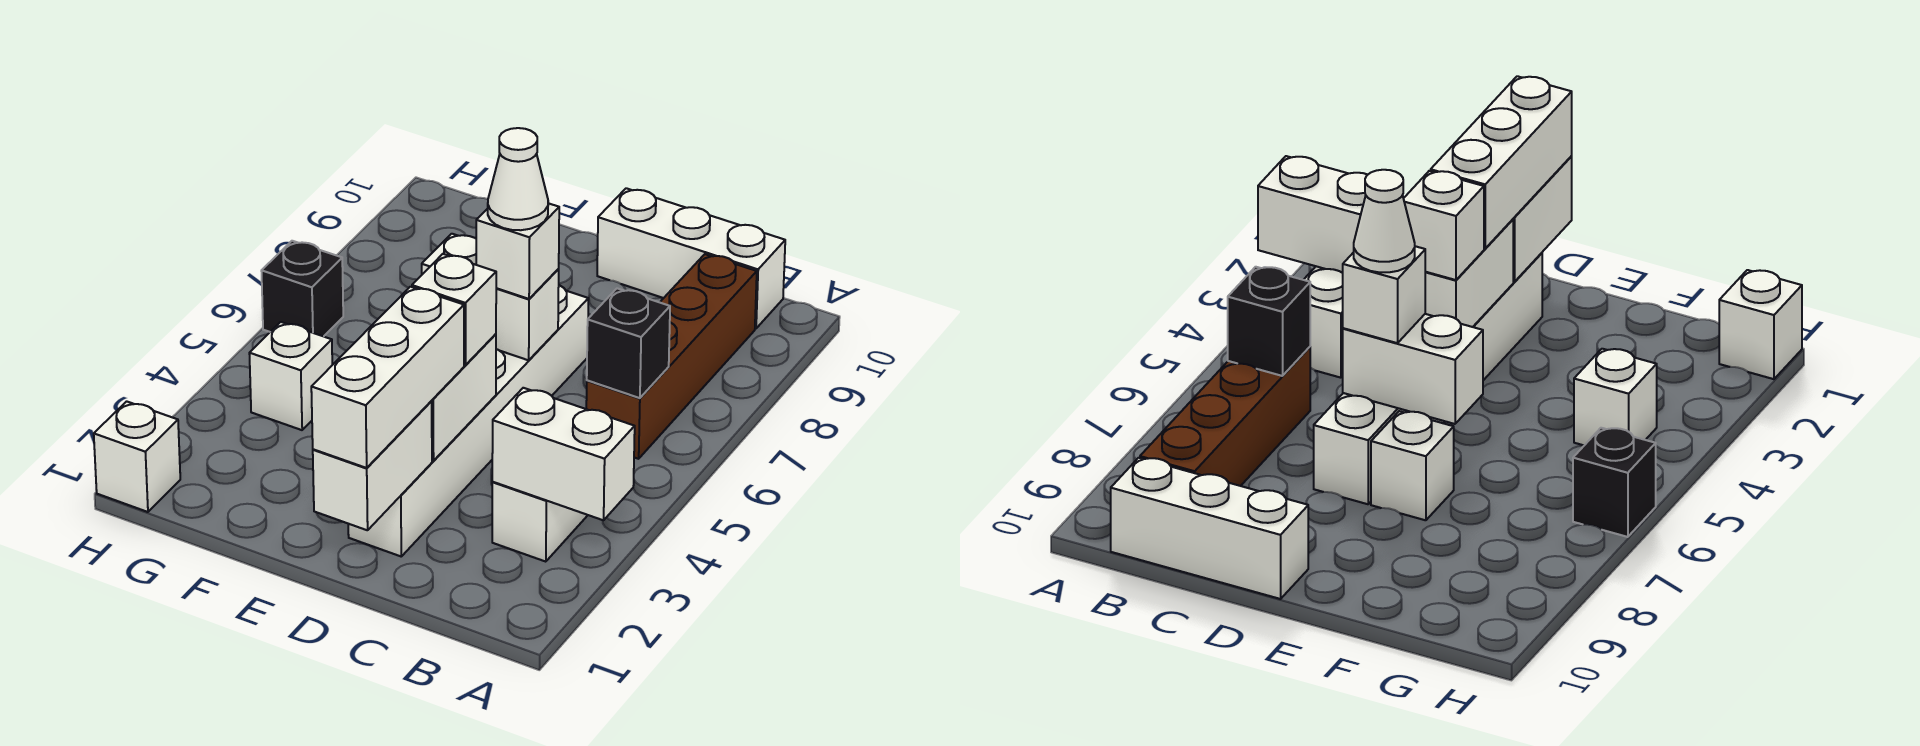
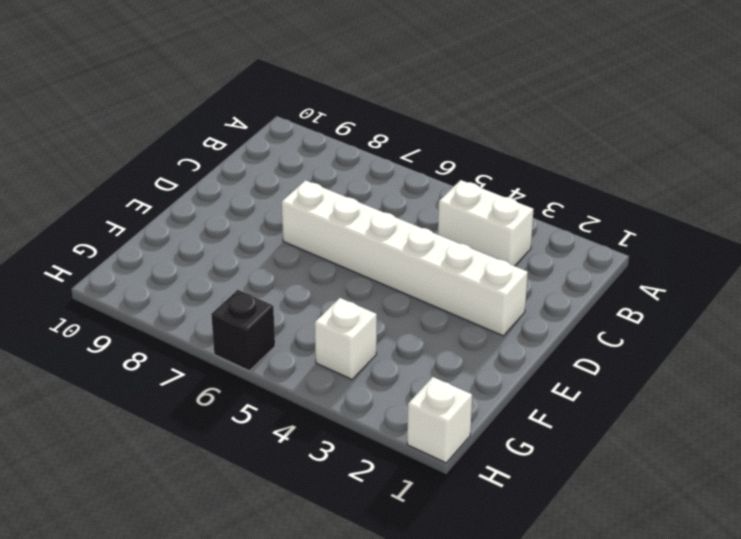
none -> brown 1x4 brick [586,254,757,459]
none -> white 1x3 brick [597,188,785,329]
none -> white 1x1 brick [1371,411,1454,520]

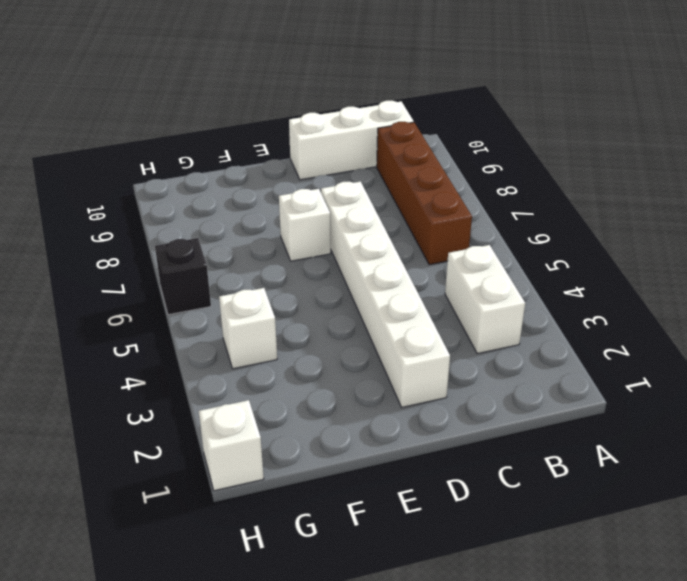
none -> white 1x2 brick [492,388,635,520]
none -> black 1x1 brick [587,288,670,398]
none -> white 1x2 brick [313,402,432,530]

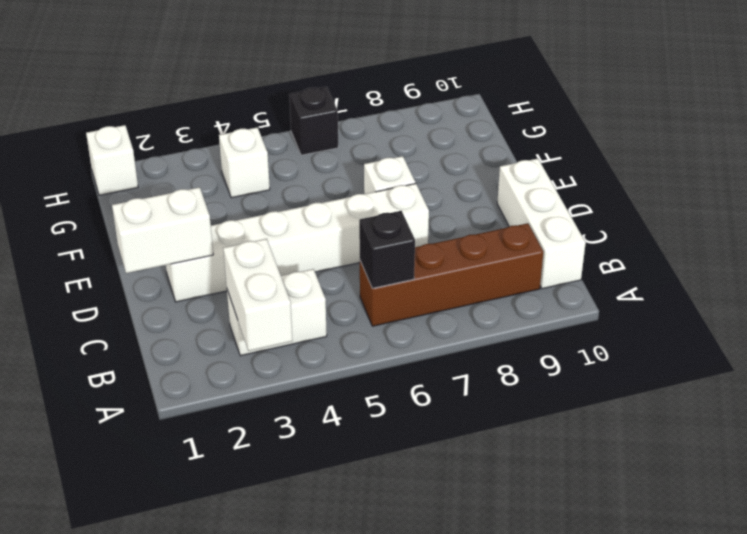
none -> white 1x2 brick [431,334,496,461]
none -> white 1x2 brick [422,234,559,360]
none -> white 1x3 brick [311,287,464,468]

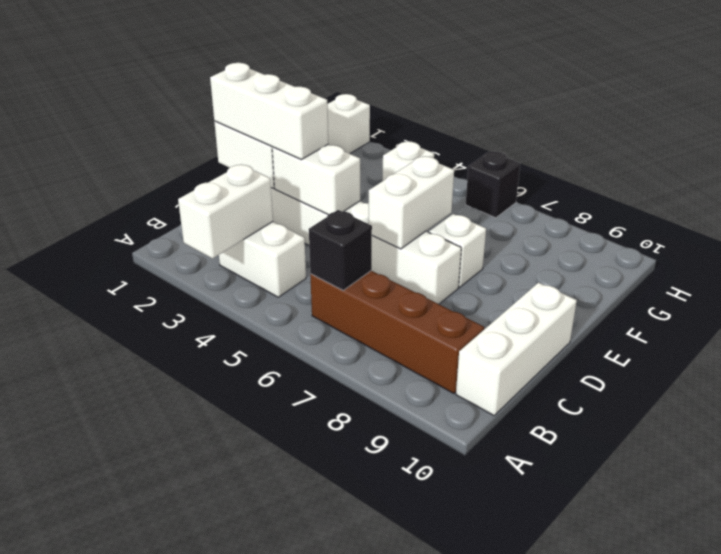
none -> white 1x1 brick [412,254,496,365]
none -> white 1x1 brick [476,203,559,299]
none -> white 1x1 cone [488,128,548,230]

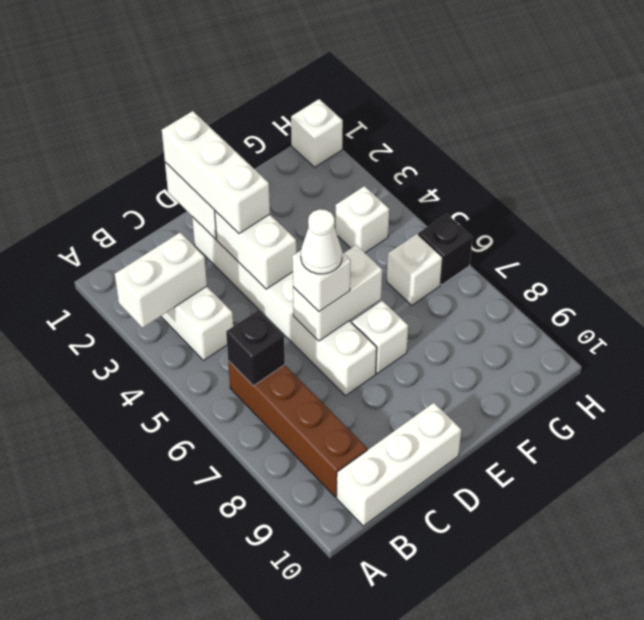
white 1x1 brick [387,234,443,305] -> white 1x1 brick moved to [412,254,496,365]

